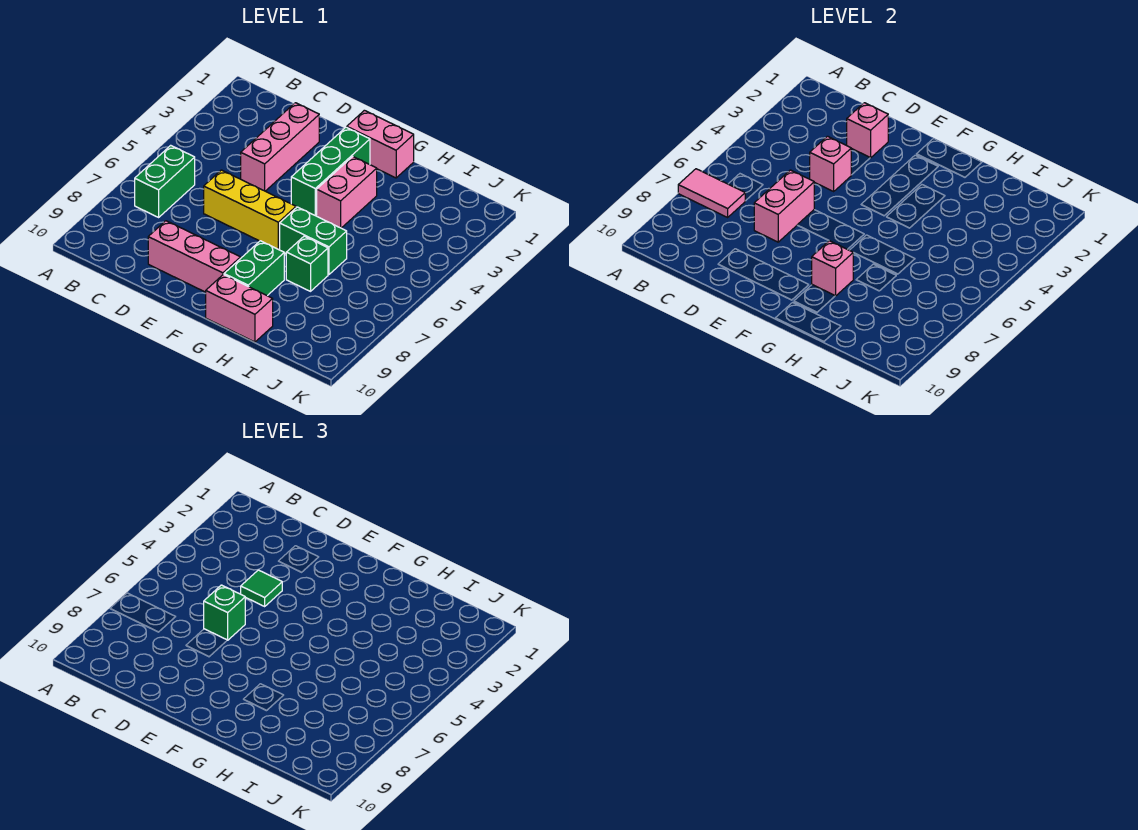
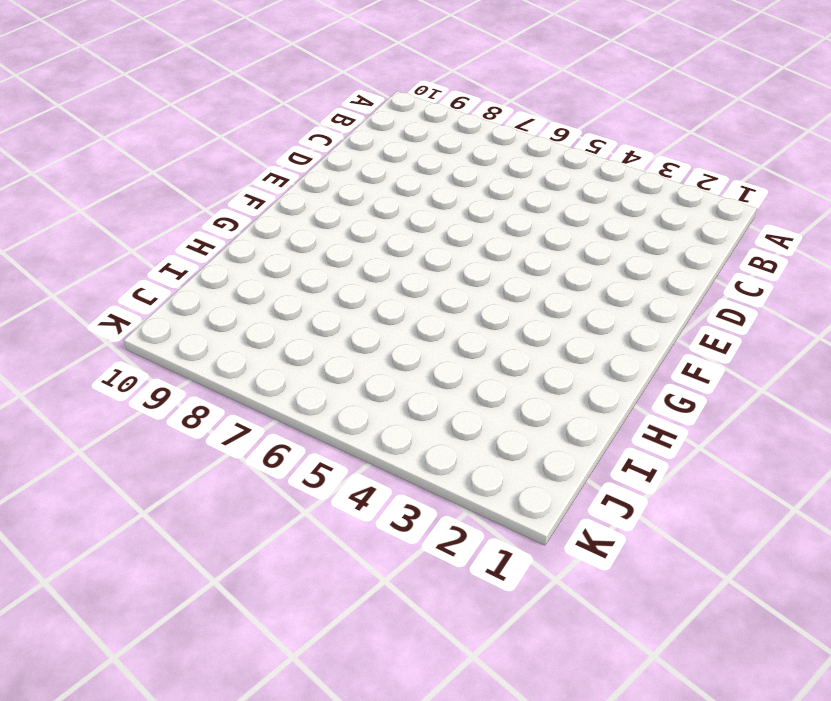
none -> green 1x2 brick [135,145,195,217]
none -> pink 1x3 brick [241,103,319,191]
none -> yellow 1x3 brick [204,170,296,250]

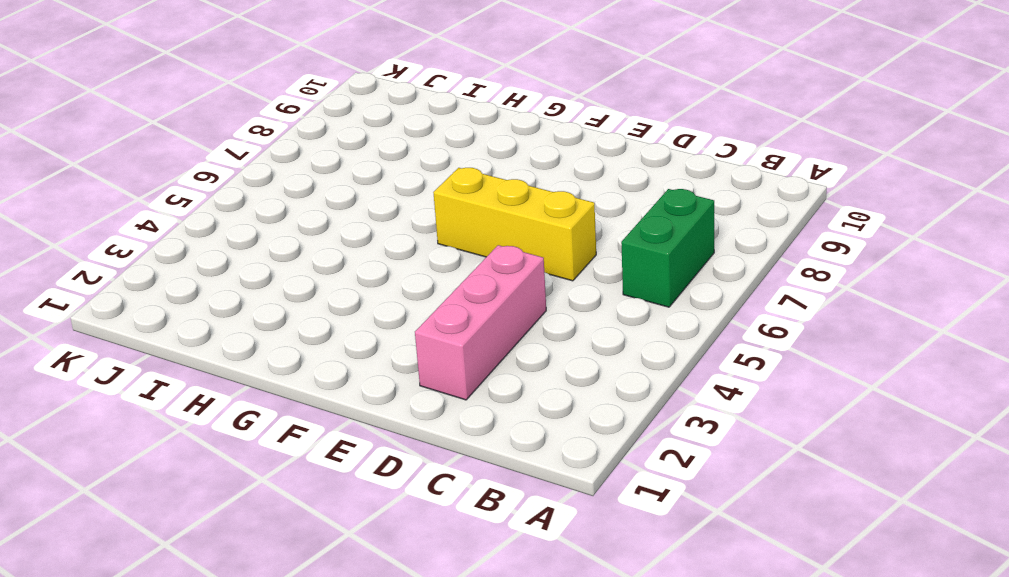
none -> pink 1x3 brick [148,221,241,292]
none -> pink 1x2 brick [347,110,414,178]
none -> green 1x3 brick [291,127,370,216]

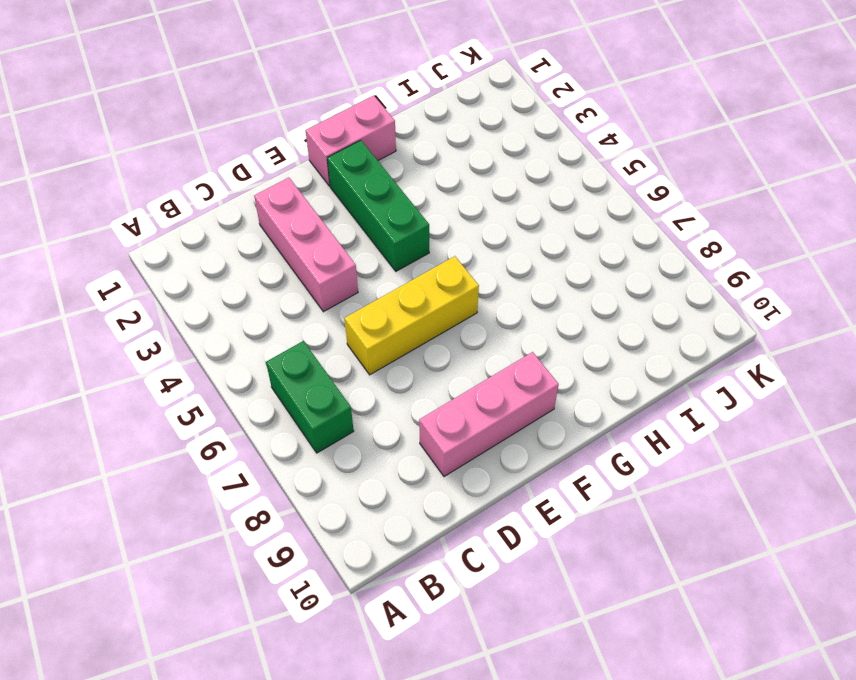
none -> pink 1x2 brick [317,157,377,228]
none -> green 1x2 brick [280,207,347,275]
none -> green 1x2 brick [224,241,284,296]

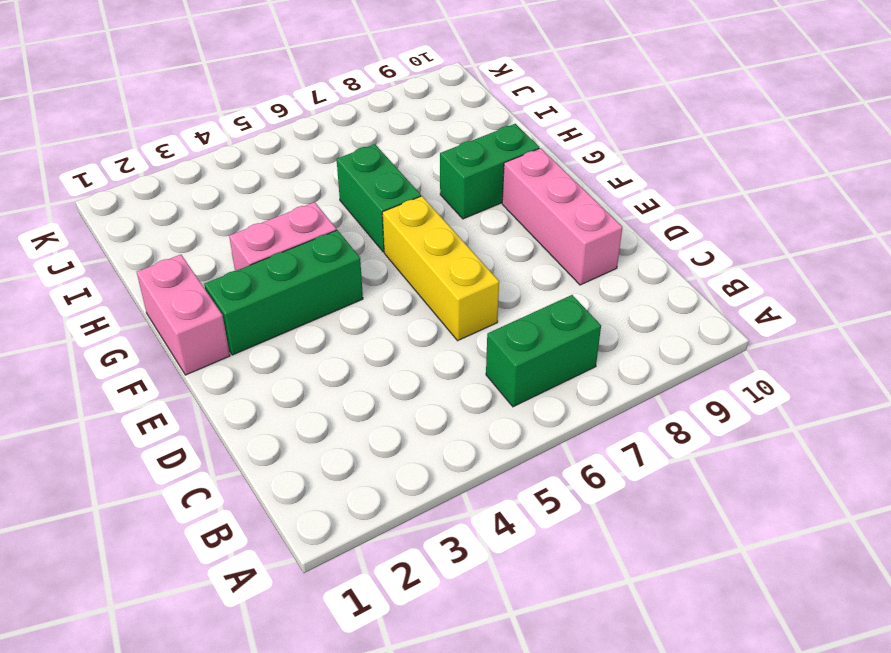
none -> pink 1x3 brick [241,103,319,191]
none -> pink 1x2 brick [206,274,273,342]
none -> green 1x1 brick [286,236,328,291]

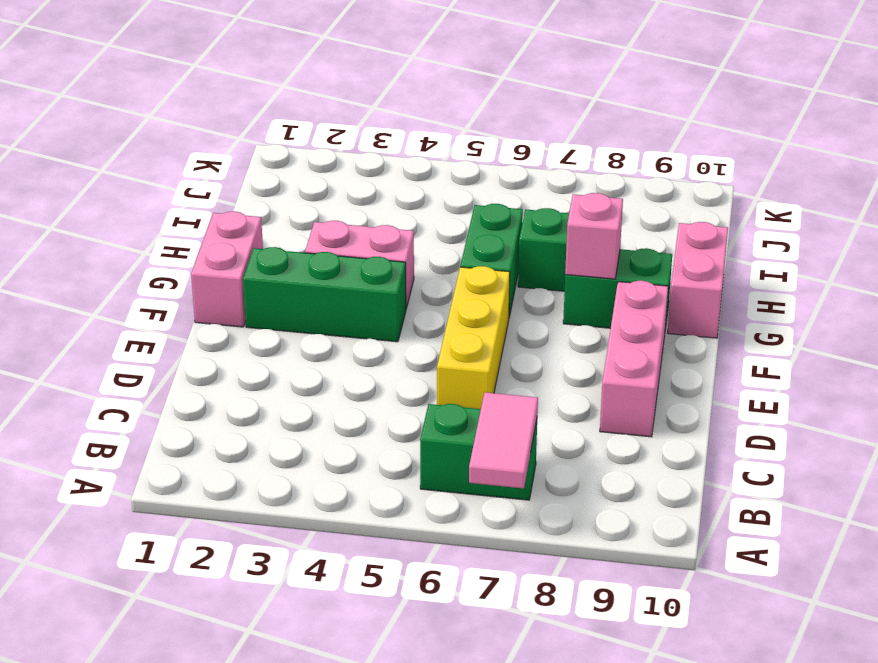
none -> pink 1x3 brick [241,103,319,191]
none -> pink 1x1 brick [847,103,888,158]
none -> pink 1x1 brick [810,136,851,191]

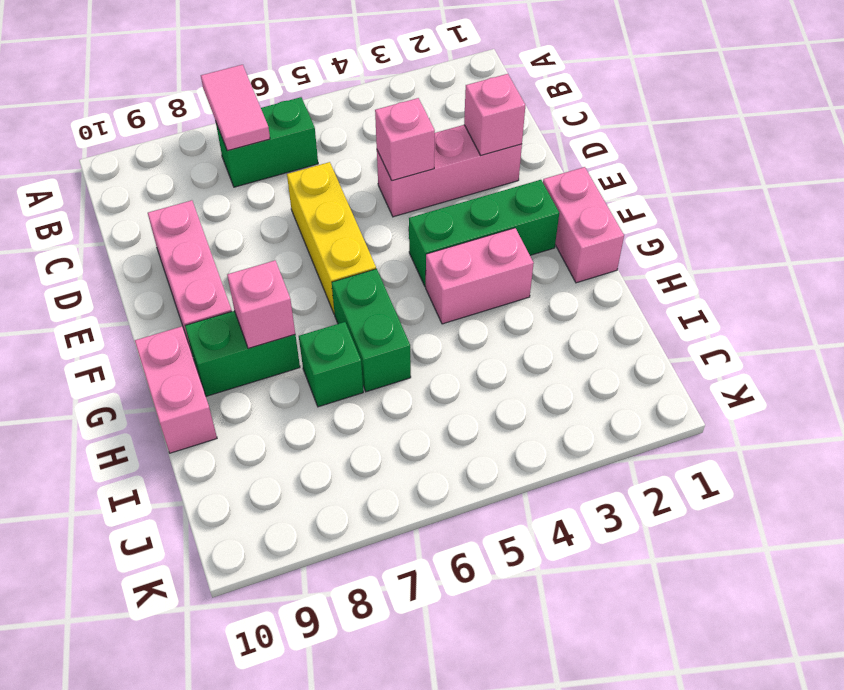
none -> pink 1x2 brick [754,170,814,242]
none -> green 1x1 tile [241,570,282,606]
none -> green 1x1 brick [204,585,245,640]

